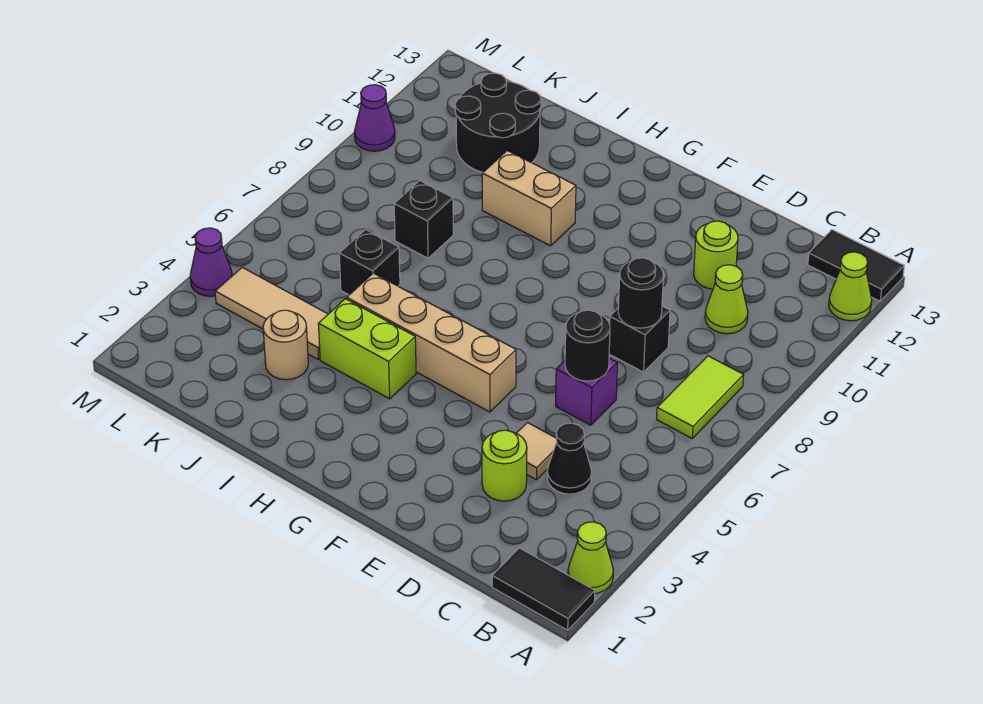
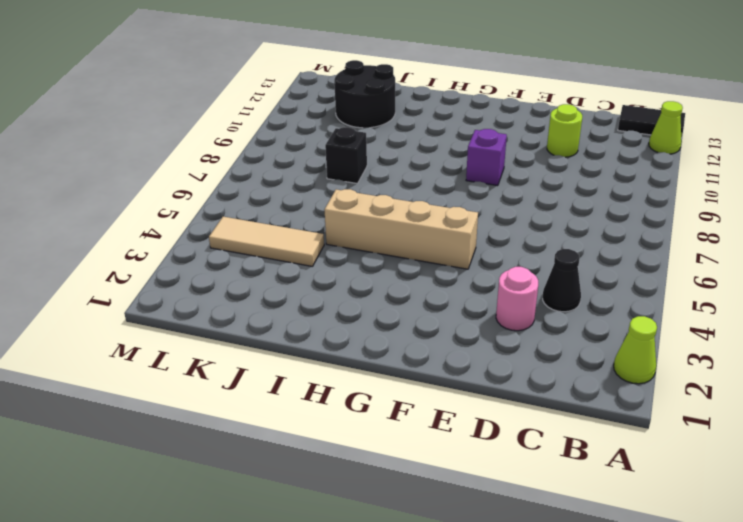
pink 1x1 round brick [496,267,538,331] -> lime 1x1 round brick [482,430,527,501]
purple 1x1 brick [466,129,507,186] -> purple 1x1 brick moved to [556,358,617,425]
none -> black 1x2 tile [492,548,595,630]
none -> lime 1x2 tile [657,356,744,438]
none -> lime 1x1 cone [705,265,748,334]

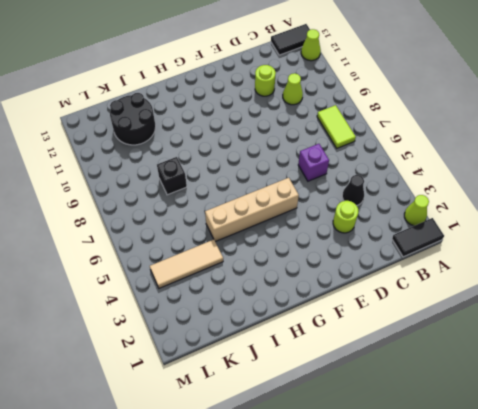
none -> tan 1x1 tile [516,423,557,480]
none -> black 1x1 brick [609,306,670,372]
none -> lime 1x2 brick [318,299,416,399]

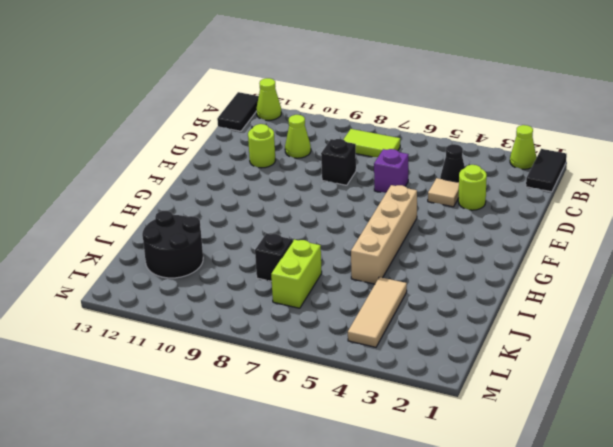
lime 1x2 brick [271,240,322,308] -> lime 1x2 brick moved to [318,299,416,399]
none -> tan 1x2 brick [482,151,576,246]
none -> tan 1x1 round brick [263,310,308,380]
none -> black 1x1 brick [339,229,400,295]

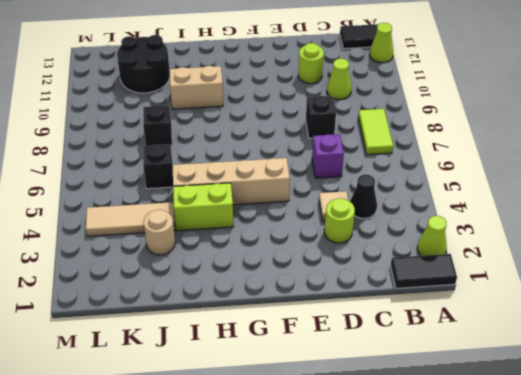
none -> purple 1x1 cone [190,228,232,296]
none -> purple 1x1 cone [354,85,395,151]
none -> black 1x1 round brick [565,310,610,381]

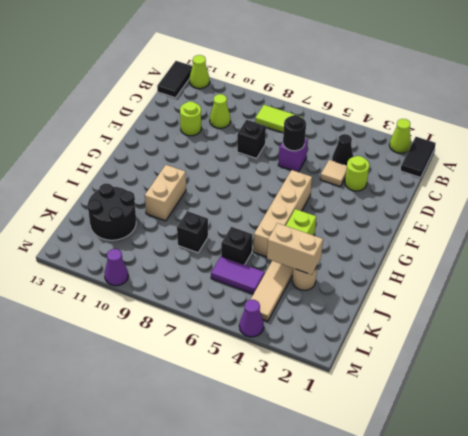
tan 1x2 brick [267,223,323,275] -> none
purple 1x2 tile [211,256,265,294] -> none
none -> black 1x1 round brick [618,258,663,328]

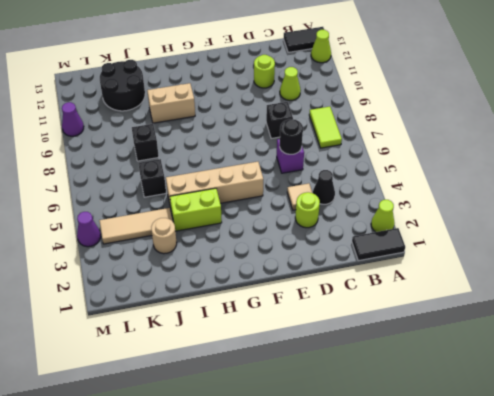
none -> black 1x1 round brick [618,258,663,328]

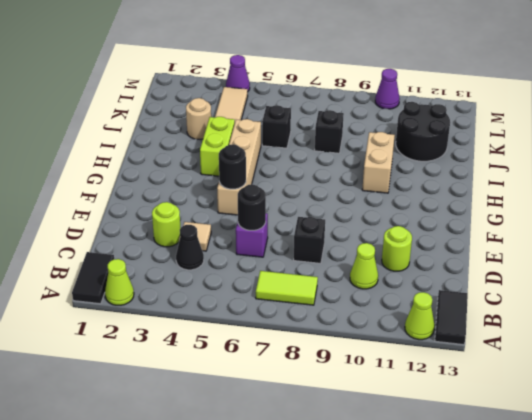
black 1x1 round brick [219,144,246,189] -> black 1x1 round brick moved to [618,258,663,328]

